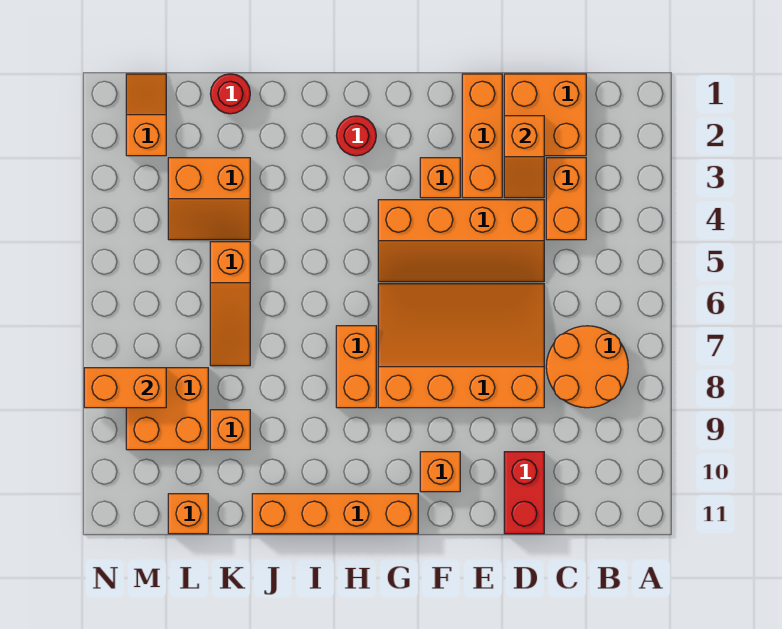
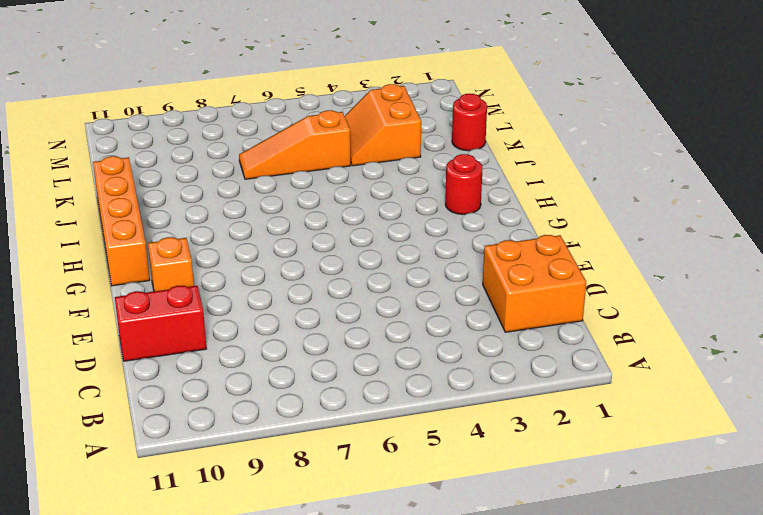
none -> orange 2x2 round brick [546,326,628,408]
none -> orange 1x2 brick [546,158,586,240]
none -> orange 2x4 slope [378,200,544,282]

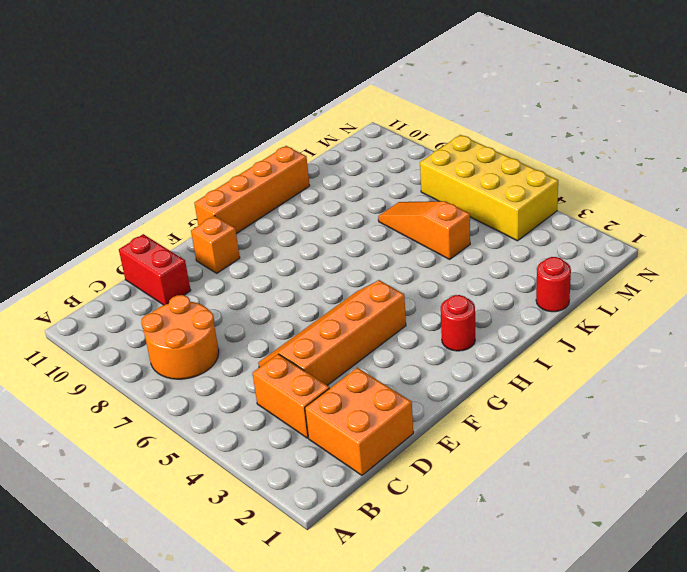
yellow 2x4 brick [420,135,558,241] -> none
none -> orange 3x4 slope [378,284,544,408]
none -> orange 1x3 brick [462,74,502,198]
none -> orange 1x1 brick [420,158,460,198]

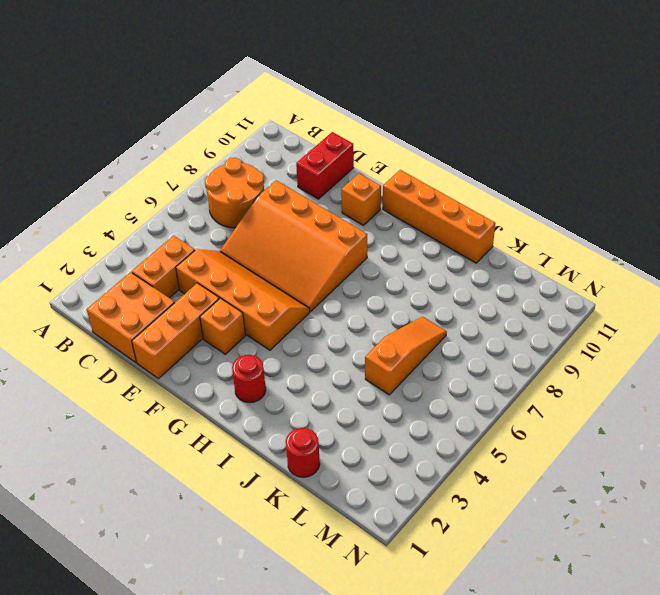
none -> orange 1x2 brick [336,326,376,408]
none -> orange 2x2 slope [168,158,250,240]
none -> orange 1x1 brick [210,410,250,450]

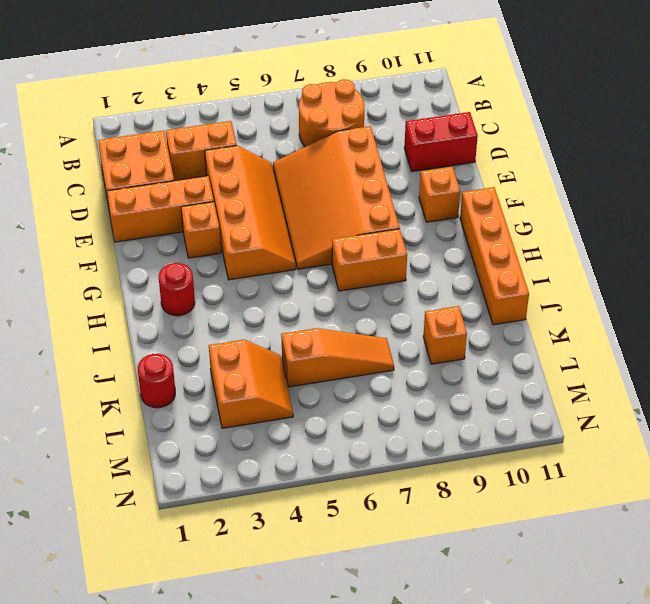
none -> orange 2x2 brick [126,368,208,450]
none -> orange 1x1 brick [168,494,208,534]
none -> orange 1x2 slope [126,74,166,156]

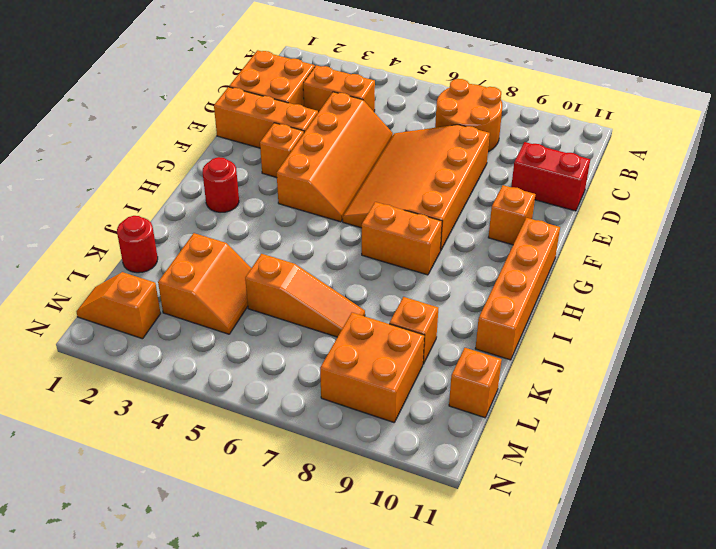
none -> orange 1x2 slope [504,116,544,198]
none -> orange 1x2 brick [84,368,166,408]

